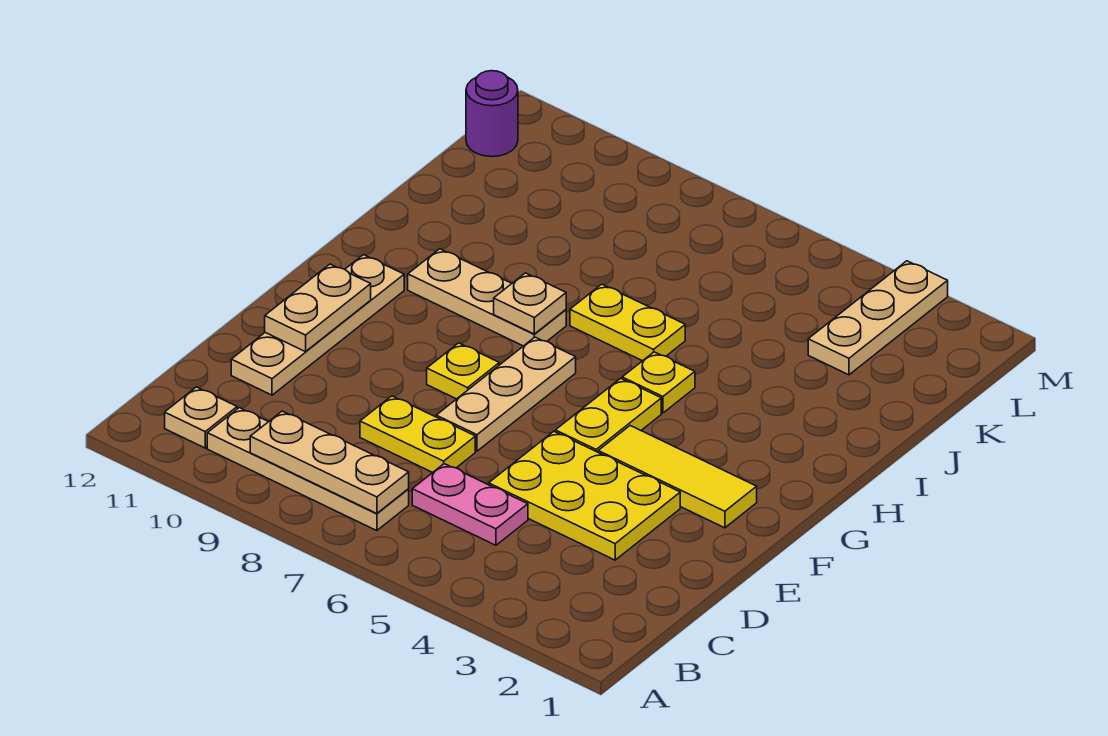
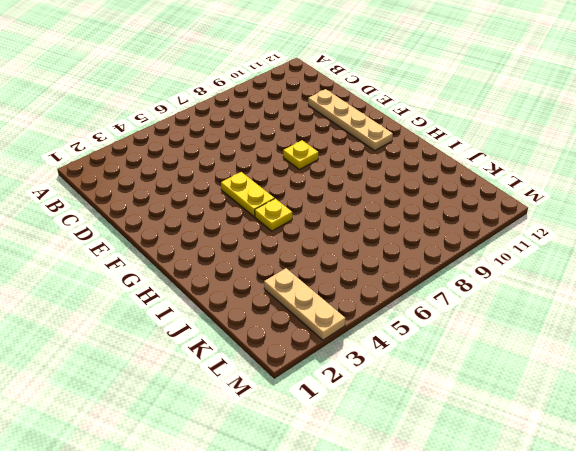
none -> tan 1x4 plate [207,408,409,531]
none -> tan 1x1 plate [165,387,237,448]
none -> pink 1x2 plate [412,464,528,545]

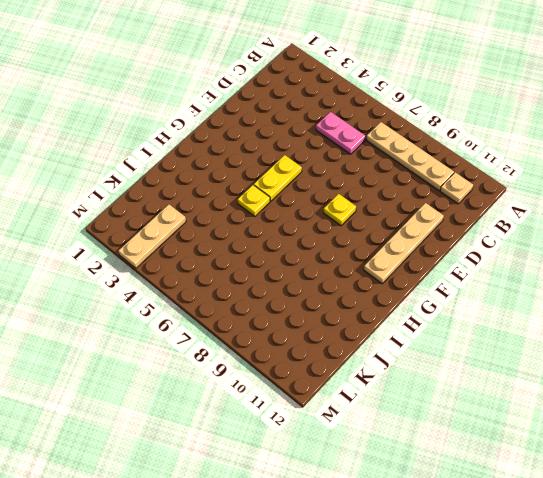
none -> yellow 2x3 plate [489,431,680,560]
none -> yellow 1x2 plate [360,396,475,472]
none -> tan 1x3 plate [436,337,576,451]

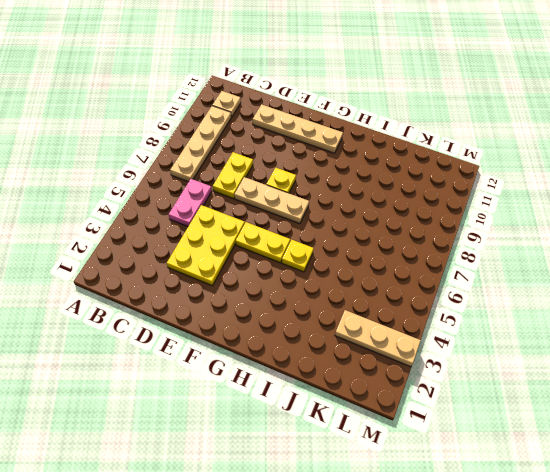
none -> yellow 1x3 tile [598,426,757,528]
none -> tan 1x3 plate [408,249,566,346]
none -> yellow 1x2 plate [570,284,685,361]

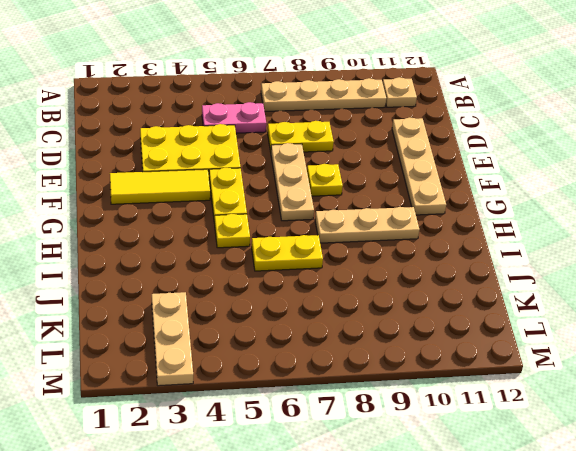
none -> purple 1x1 round brick [466,71,518,157]
none -> tan 1x3 plate [250,411,409,514]
none -> tan 1x2 plate [265,264,371,352]

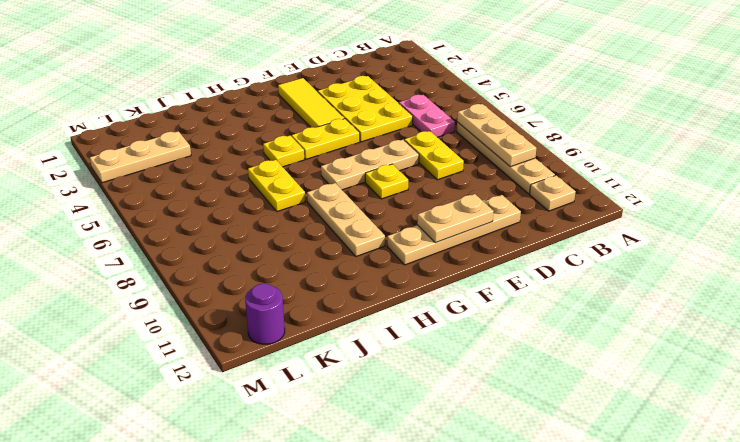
none -> tan 1x1 plate [494,273,566,334]

